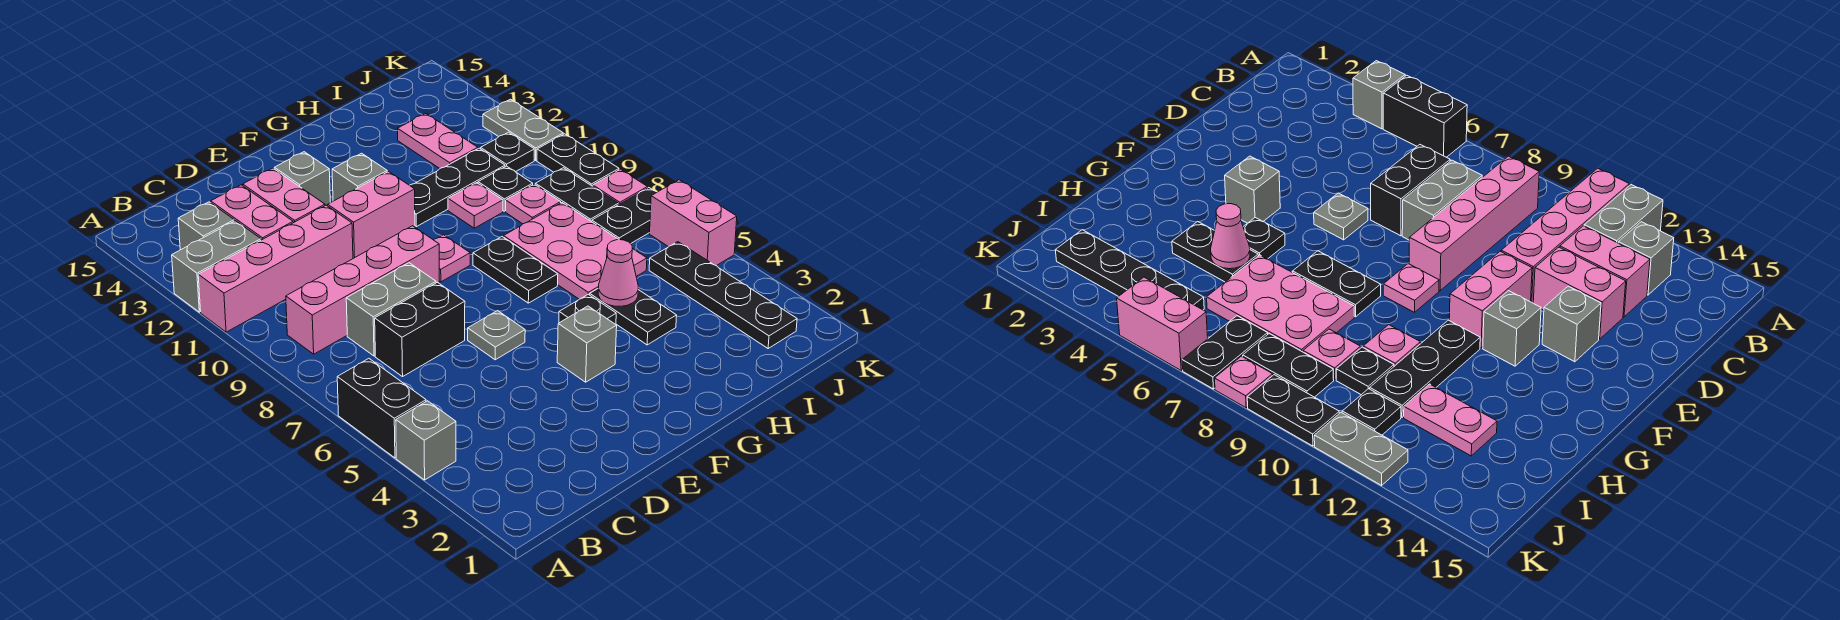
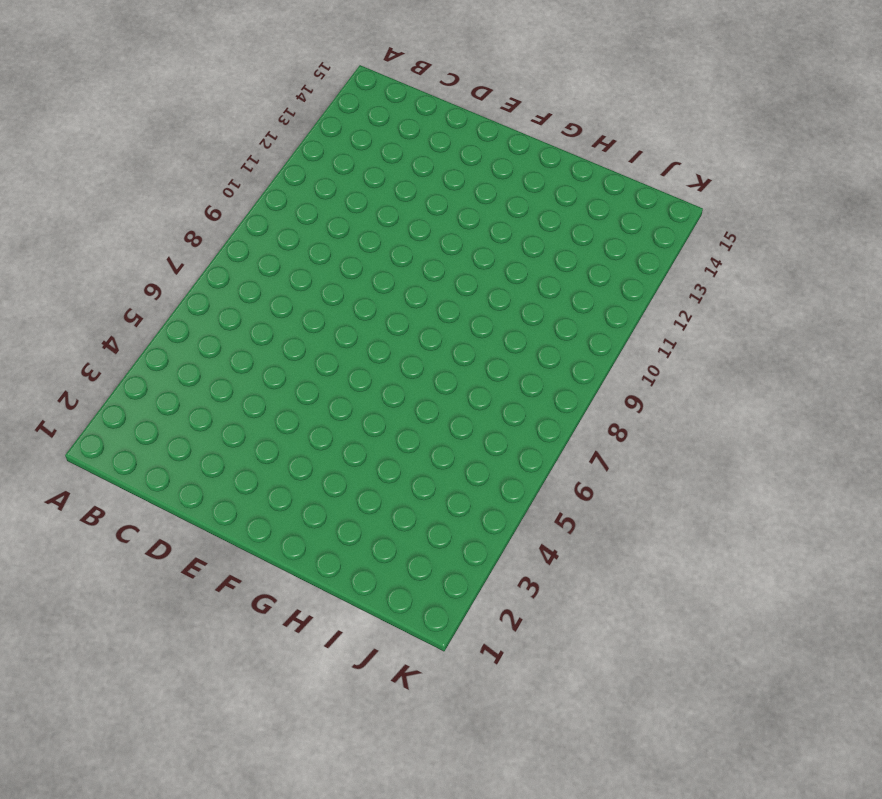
none -> grey 1x1 brick [396,401,456,480]
none -> black 1x2 brick [337,359,426,458]
none -> pink 1x4 brick [198,205,353,332]
none -> grey 1x2 brick [172,221,261,312]

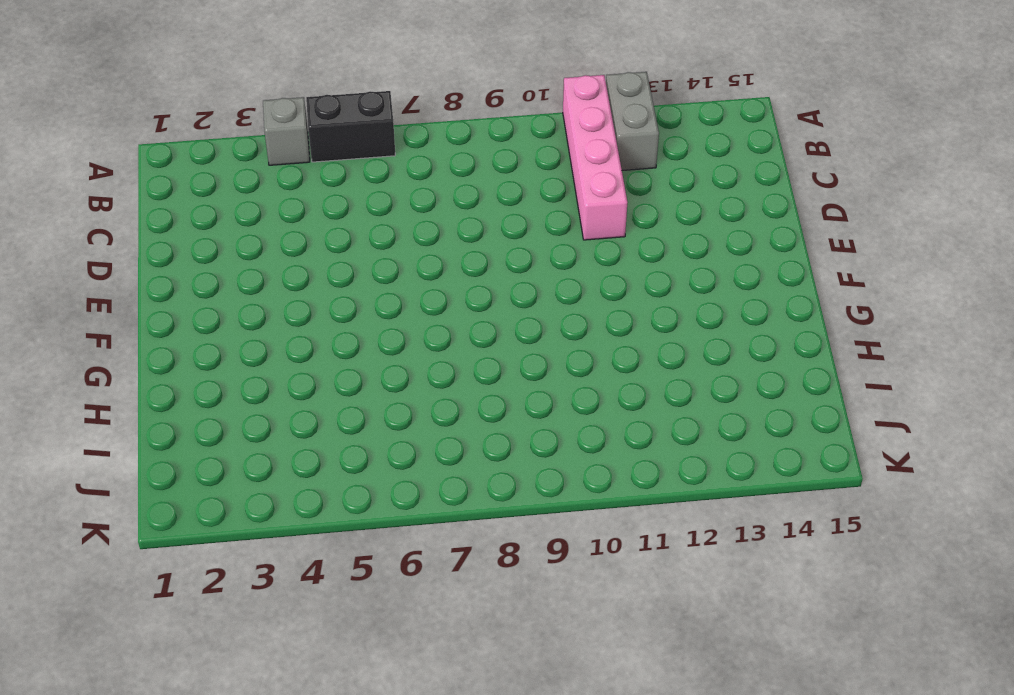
none -> pink 1x4 brick [286,226,439,354]
none -> grey 1x1 brick [178,202,234,250]
none -> black 1x2 brick [375,282,465,377]
none -> grey 1x2 brick [346,263,436,356]

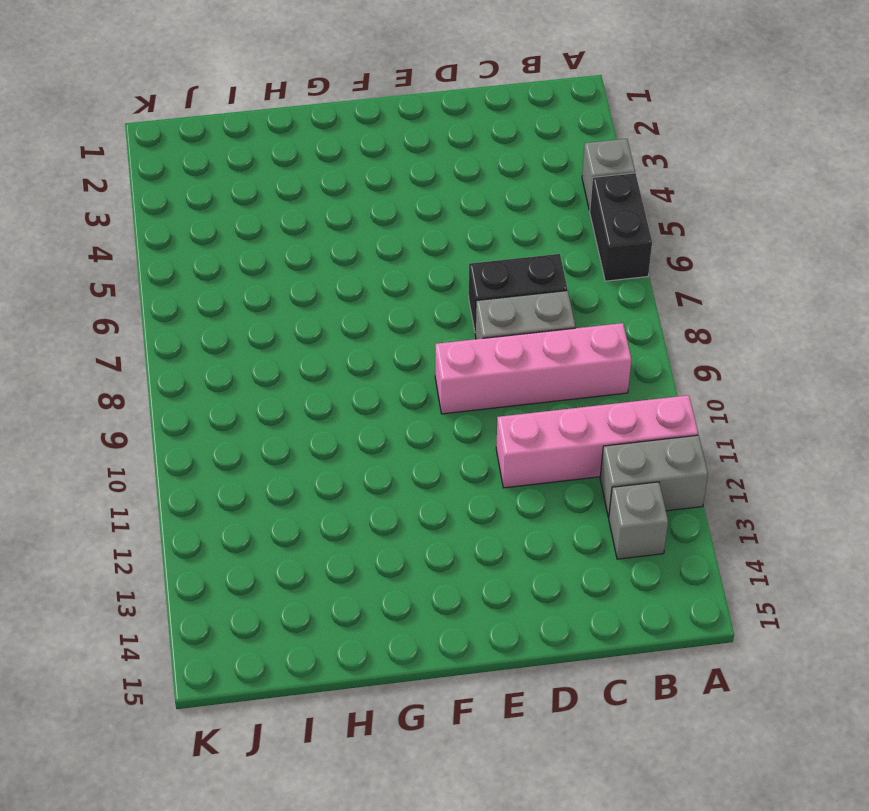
none -> pink 1x2 brick [211,185,293,240]
none -> pink 1x2 brick [243,168,325,223]
none -> grey 1x1 plate [468,311,525,360]
none -> pink 1x2 brick [328,172,415,258]

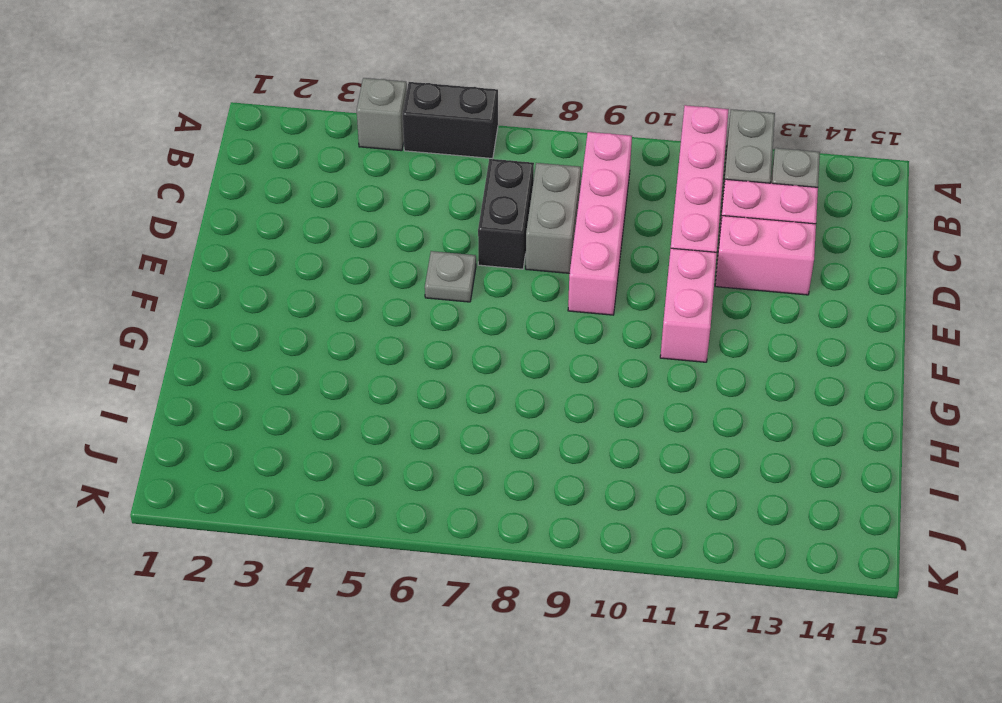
none -> grey 1x1 brick [274,152,330,206]
none -> grey 1x1 brick [557,306,617,382]
none -> pink 1x1 plate [434,235,470,282]
none -> grey 1x1 brick [332,153,387,201]

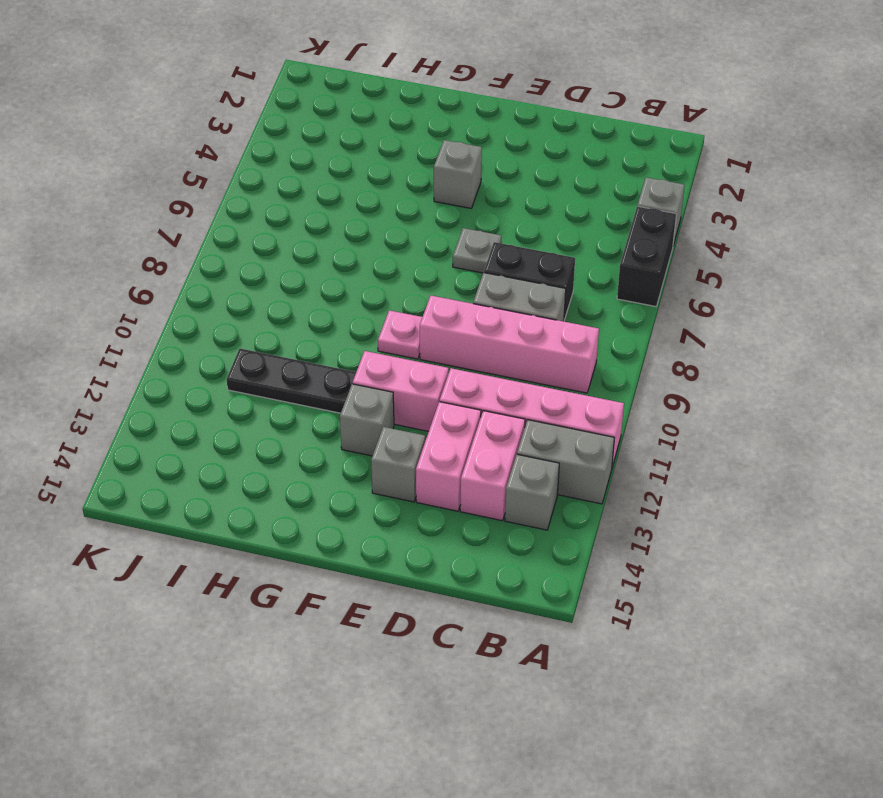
none -> black 1x1 plate [559,294,616,324]
none -> black 1x2 plate [473,237,558,303]
none -> black 1x2 plate [590,289,677,345]
none -> pink 2x3 plate [504,203,647,299]

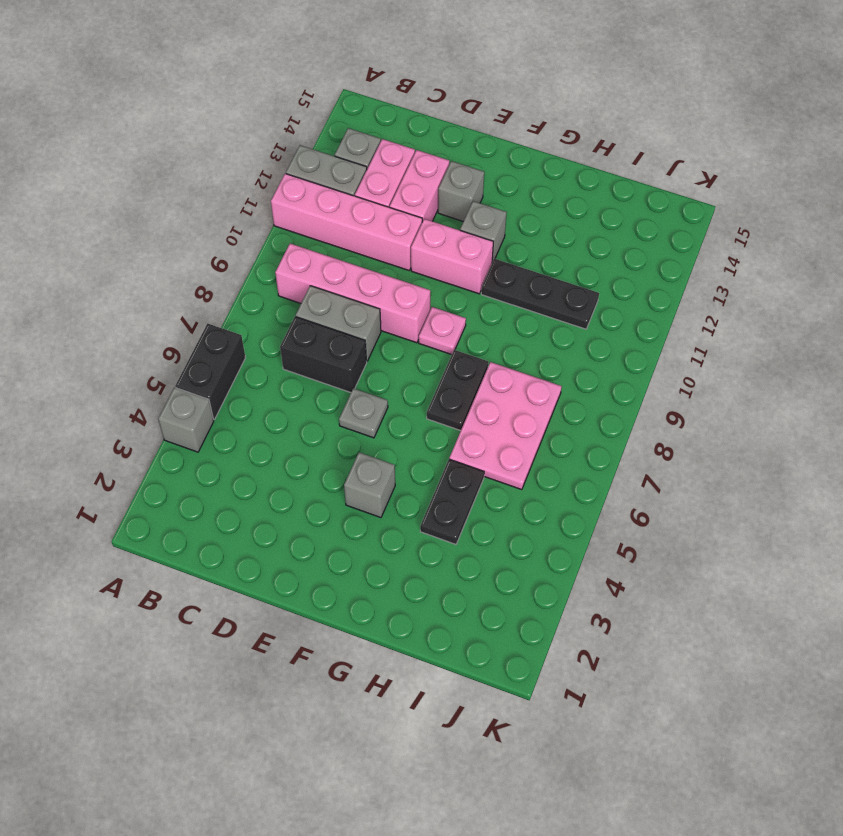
none -> black 1x1 plate [559,294,616,324]
none -> pink 1x1 plate [448,183,503,228]
none -> pink 1x1 plate [506,184,561,224]
none -> black 1x1 plate [478,166,533,211]

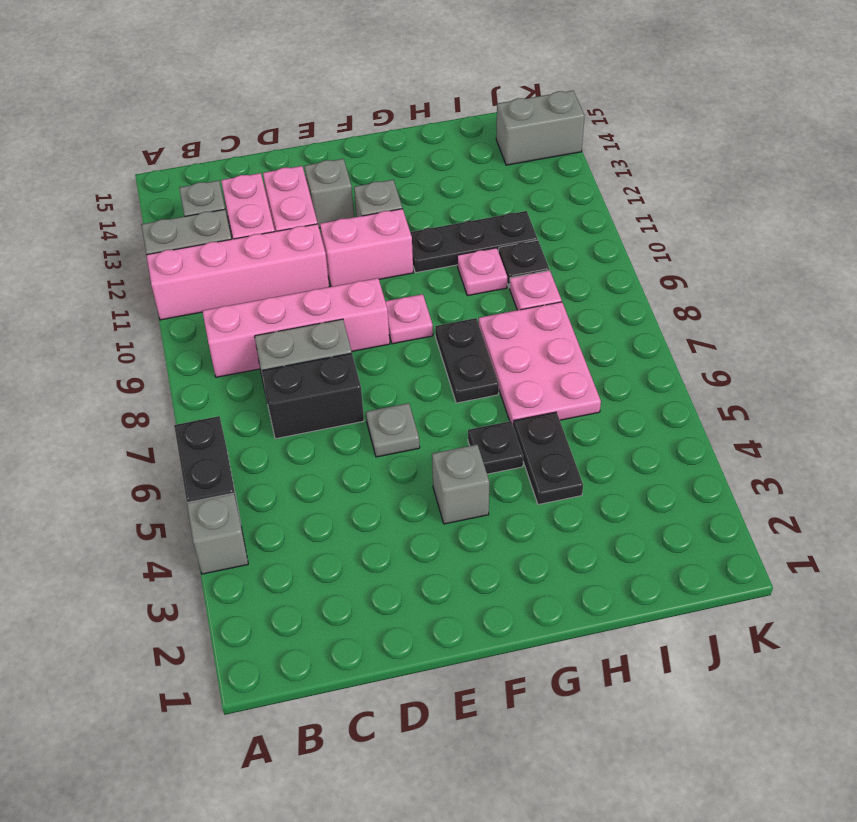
grey 1x2 brick [496,91,585,165] -> none
none -> pink 1x2 plate [398,113,478,168]
none -> black 1x4 plate [649,242,797,348]
none -> black 1x2 plate [592,188,657,244]
none -> black 1x2 plate [535,168,618,222]

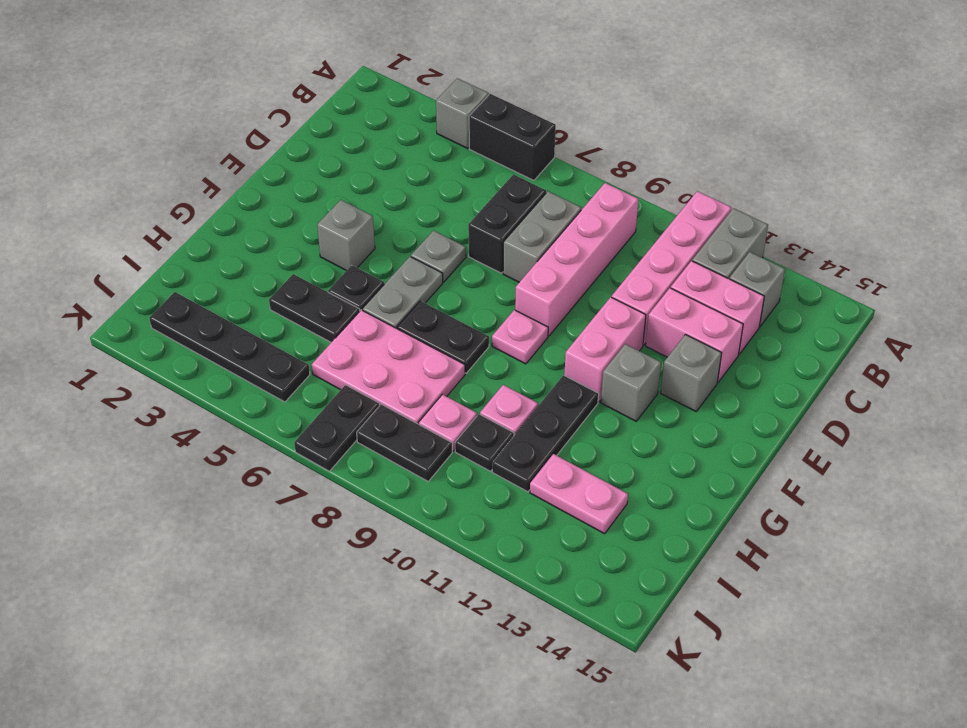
grey 1x2 plate [362,257,443,328] -> grey 1x2 plate turned to [483,99,563,160]
none -> black 1x1 plate [481,132,534,172]
none -> pink 1x2 brick [650,180,737,266]
none -> pink 1x1 plate [593,169,648,205]
none -> black 1x2 plate [537,134,619,186]

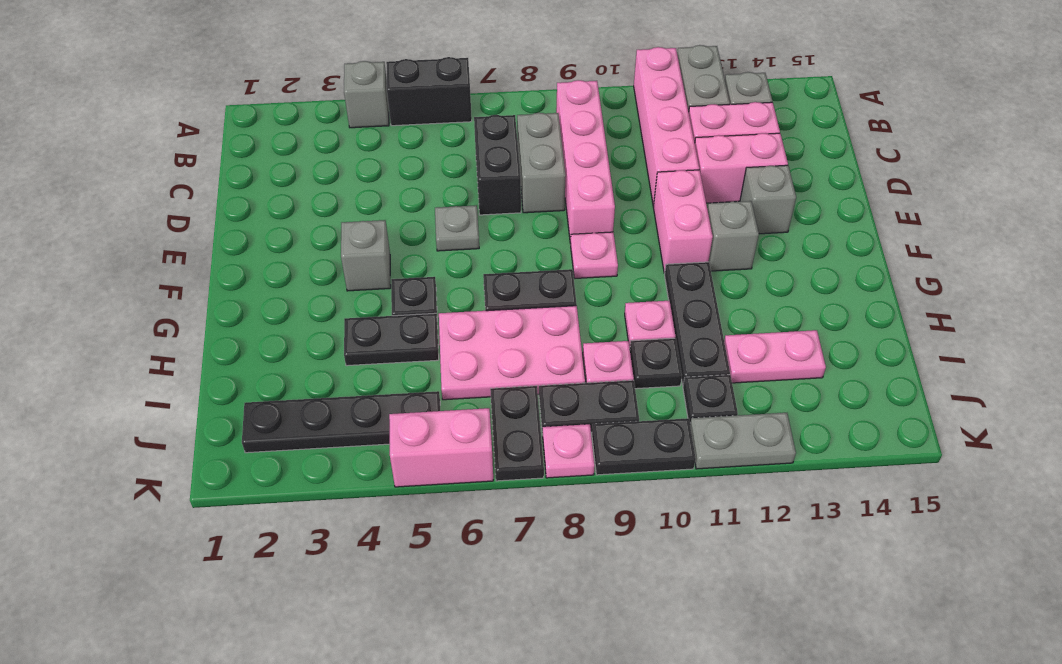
none -> pink 1x1 cone [598,240,638,306]

